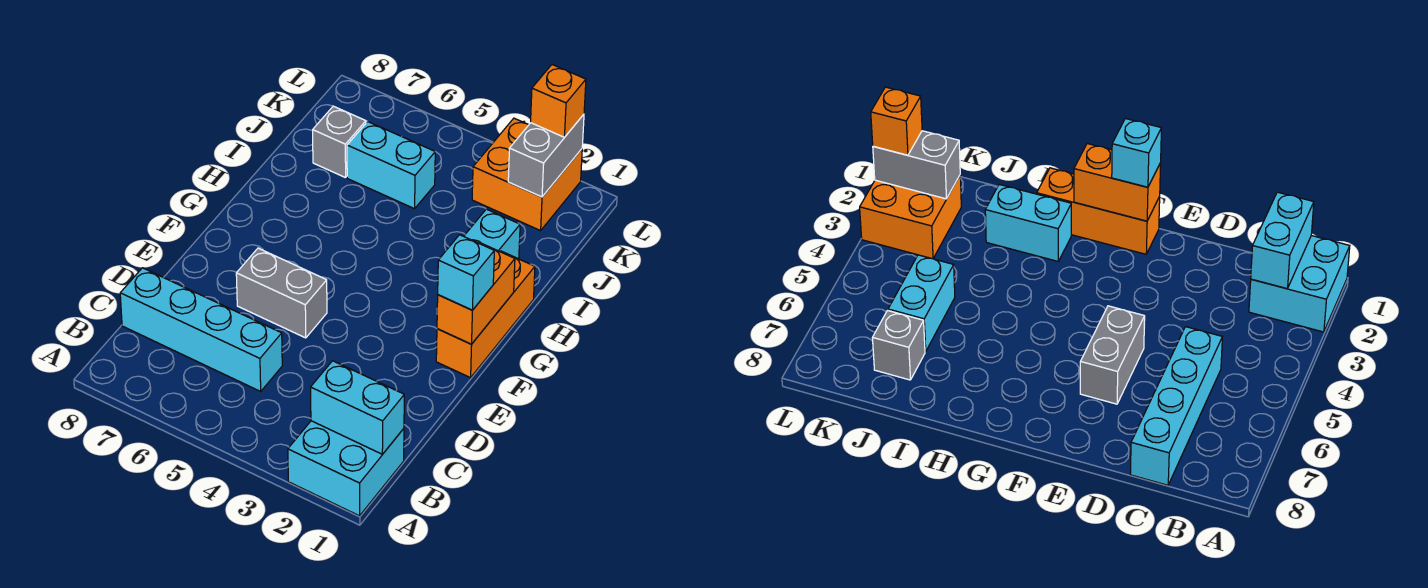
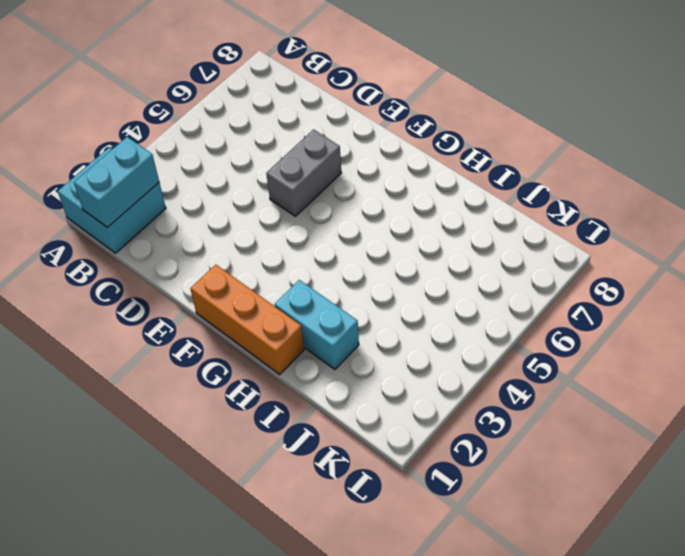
none -> cyan 1x4 brick [120,268,282,391]
none -> cyan 1x2 brick [347,122,435,209]
none -> grey 1x1 brick [313,106,366,178]

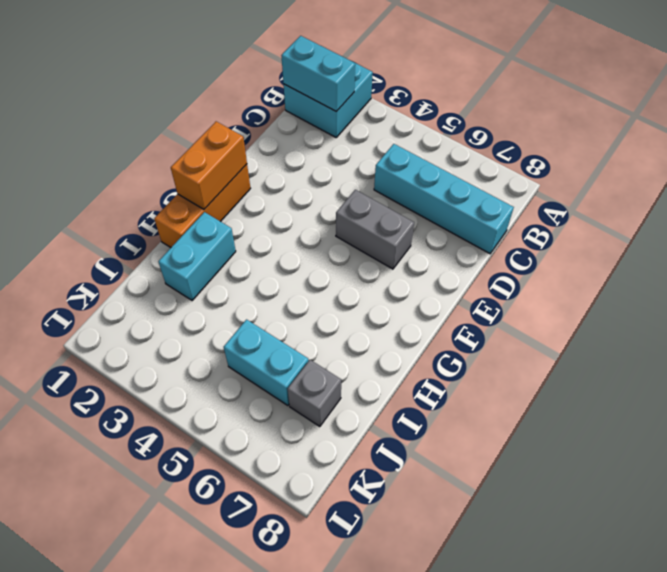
none -> orange 2x2 brick [472,118,582,231]
none -> grey 1x2 brick [508,114,584,197]
none -> cyan 1x1 brick [438,235,494,310]

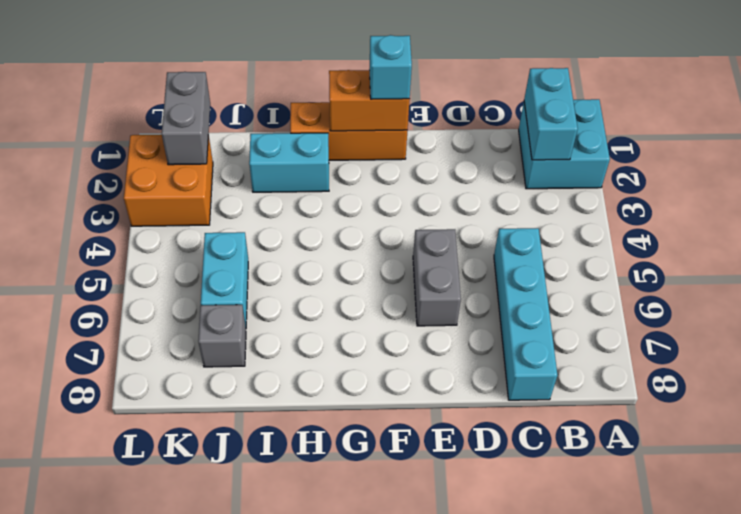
grey 1x2 brick [162,72,210,165] -> grey 1x2 brick turned to [508,114,584,197]
none -> orange 1x1 brick [531,65,586,137]

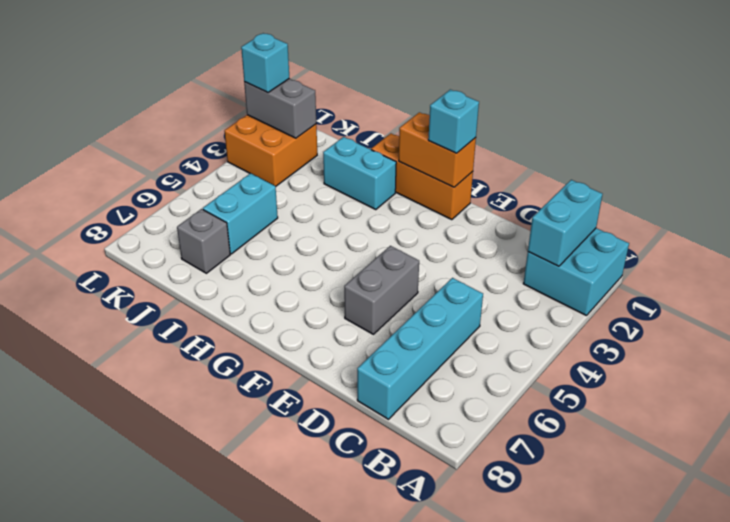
cyan 1x1 brick [241,33,289,93] -> orange 1x1 brick [531,65,586,137]

